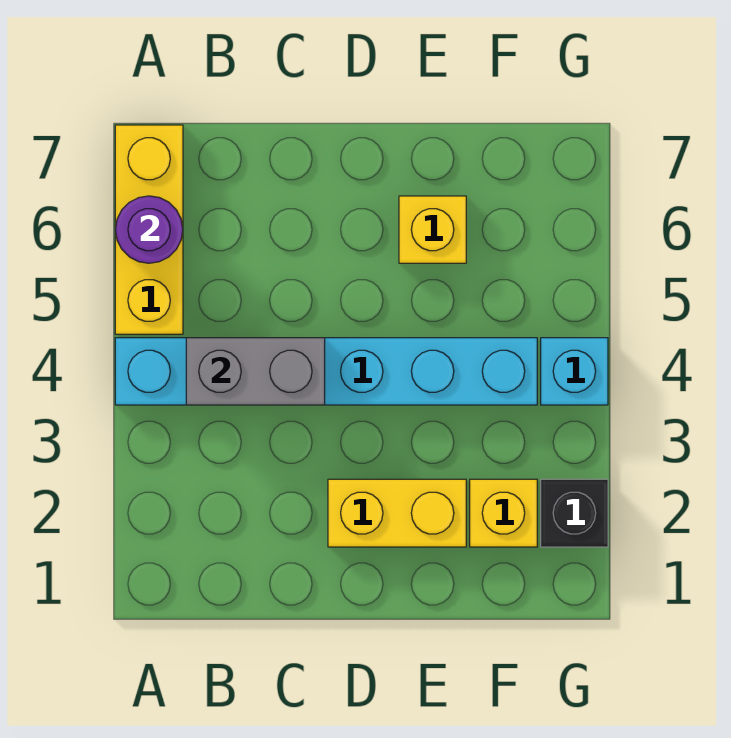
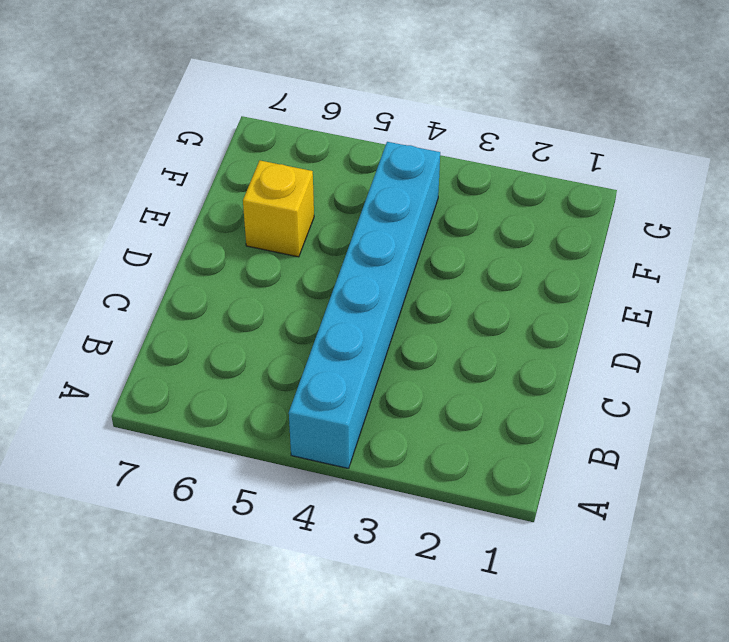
none -> yellow 1x3 brick [115,125,183,334]
none -> yellow 1x2 brick [328,479,466,547]

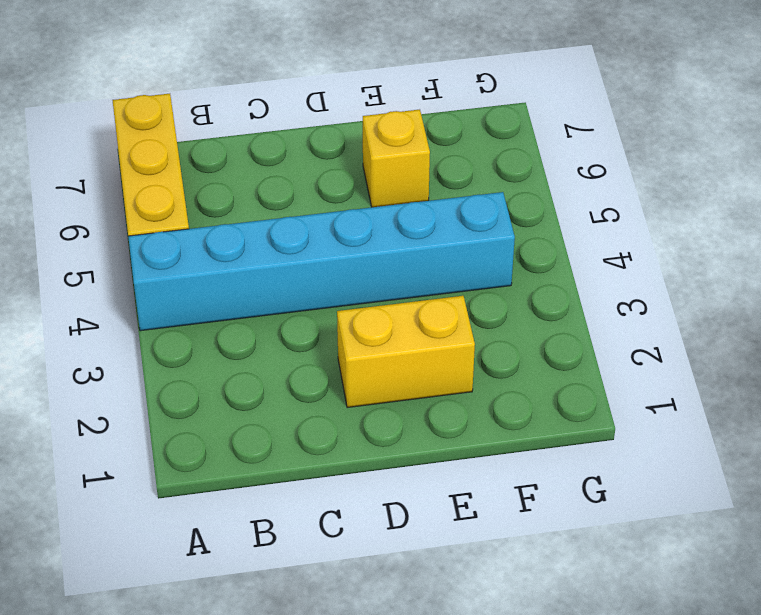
none -> yellow 1x1 brick [470,479,537,547]
none -> black 1x1 brick [541,479,608,547]

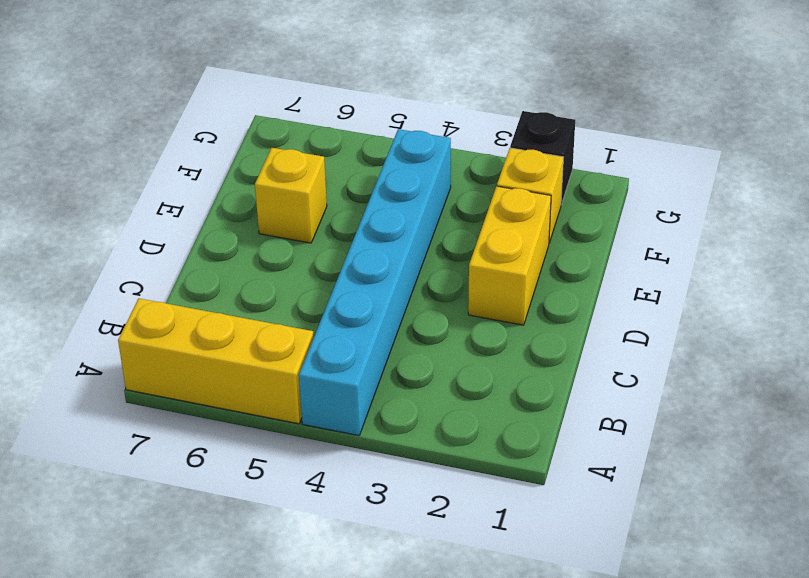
none -> cyan 1x1 brick [541,338,608,405]
none -> purple 1x1 round brick [115,196,183,263]

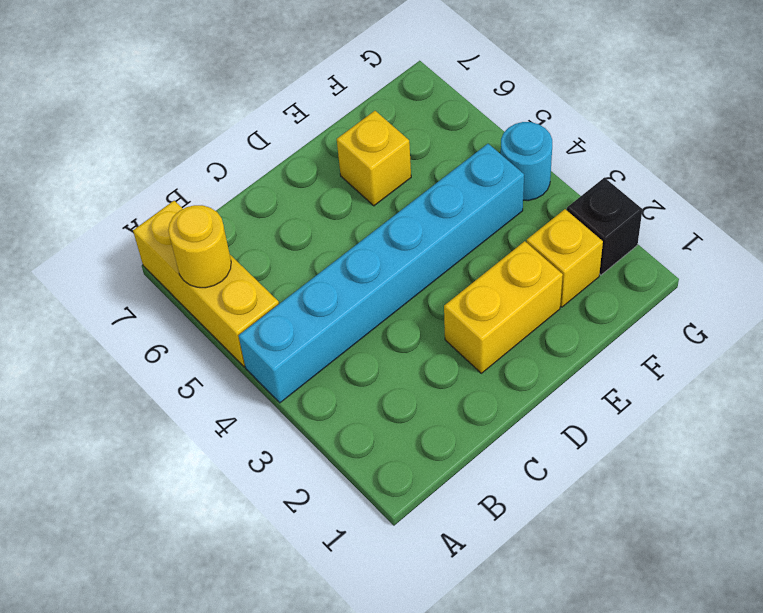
yellow 1x1 round brick [168,205,231,288] -> purple 1x1 round brick [115,196,183,263]
cyan 1x1 round brick [501,122,552,201] -> cyan 1x1 brick [541,338,608,405]
none -> grey 1x2 brick [186,338,325,405]

